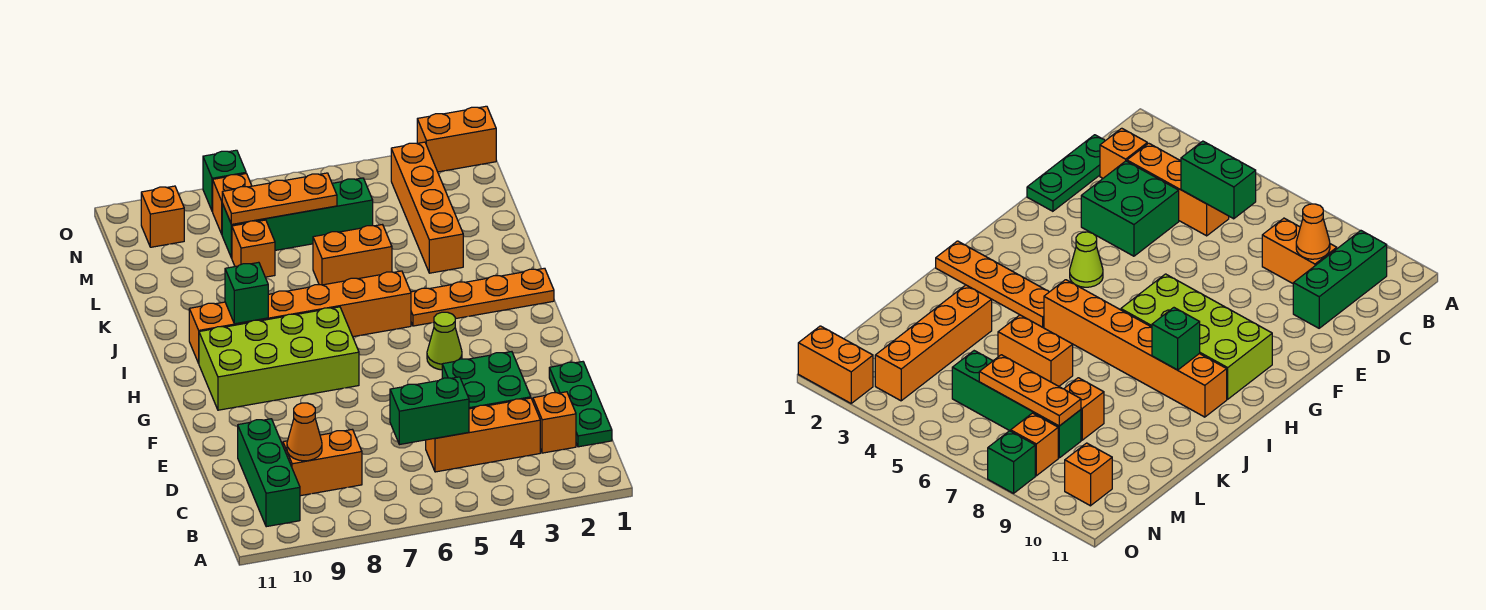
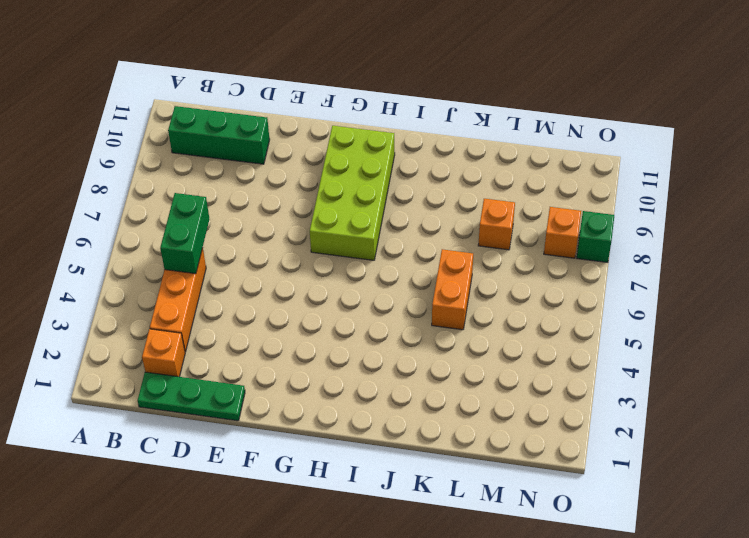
none -> orange 1x2 brick [283,429,362,496]
none -> green 2x2 brick [442,352,531,409]
none -> lime 1x1 cone [427,312,462,370]

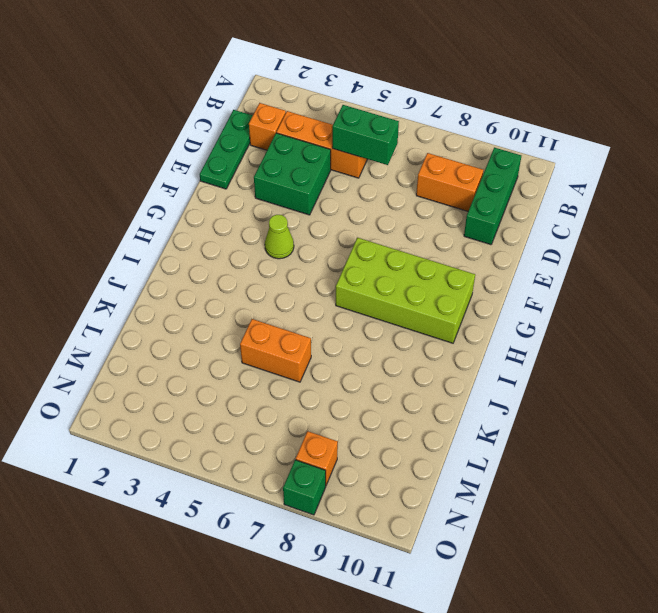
none -> orange 1x4 plate [411,268,554,326]
none -> orange 1x6 brick [189,271,411,363]
none -> orange 1x4 brick [391,142,463,273]

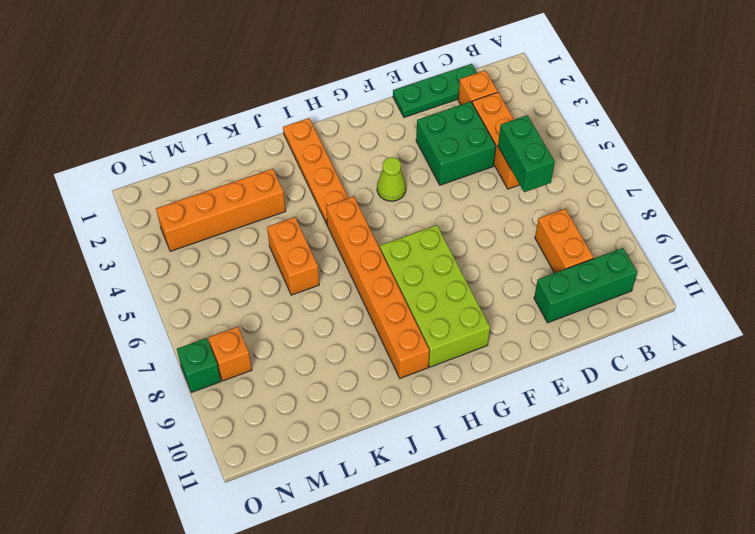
none -> orange 1x1 brick [232,220,275,277]
none -> green 1x4 brick [222,178,373,258]
none -> orange 1x1 brick [141,186,184,247]

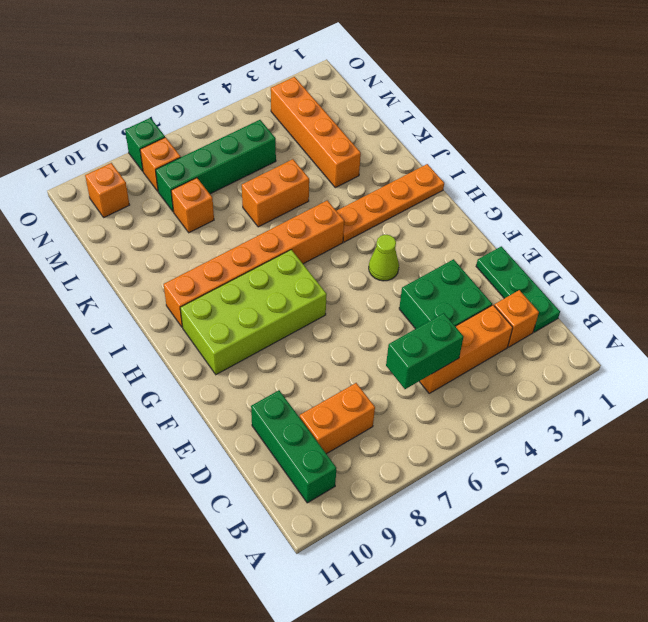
none -> orange 1x2 brick [417,106,496,172]
none -> orange 1x1 cone [287,403,322,461]
none -> green 1x1 brick [225,262,268,324]

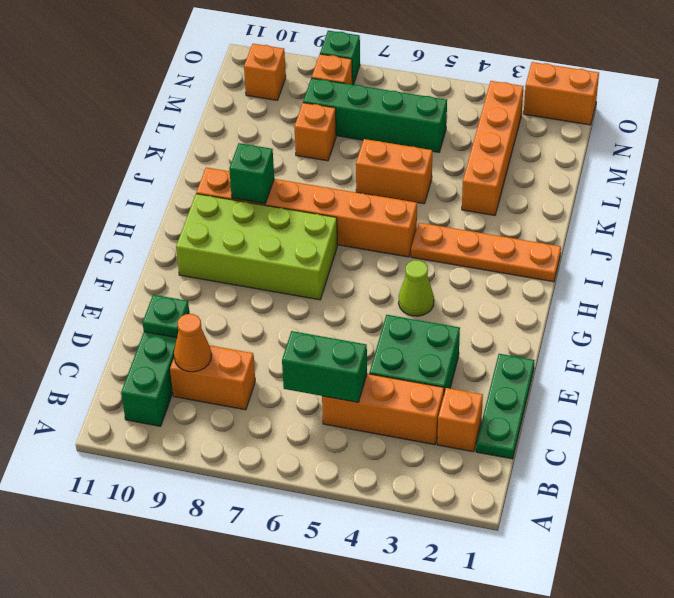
green 1x1 plate [143,295,189,338] -> none
none -> orange 1x3 plate [222,173,337,224]

